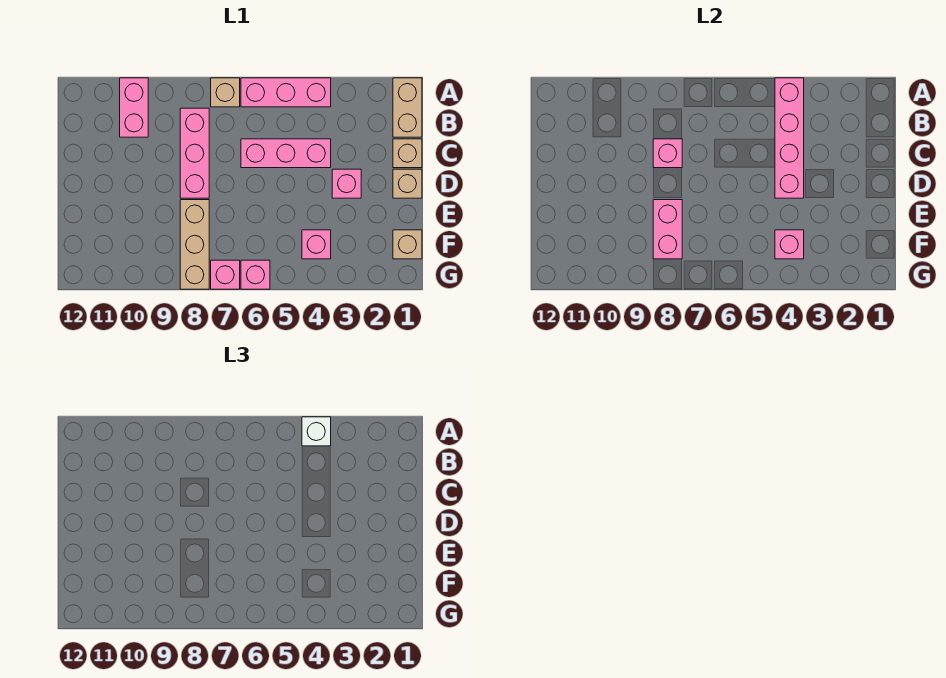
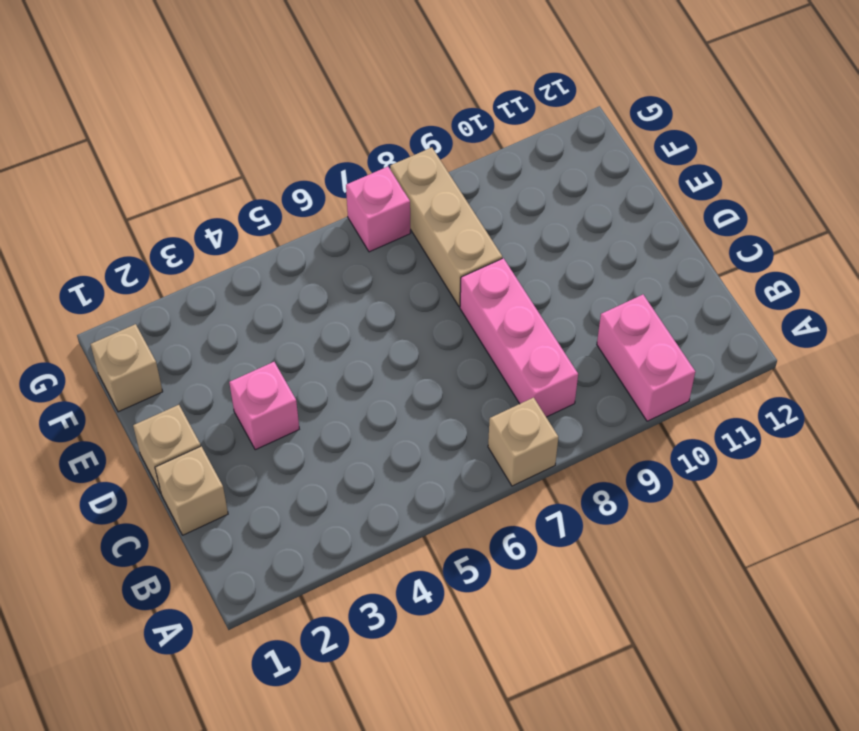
none -> tan 1x2 brick [393,78,422,137]
none -> pink 1x3 brick [241,78,331,107]
none -> pink 1x3 brick [241,139,331,168]

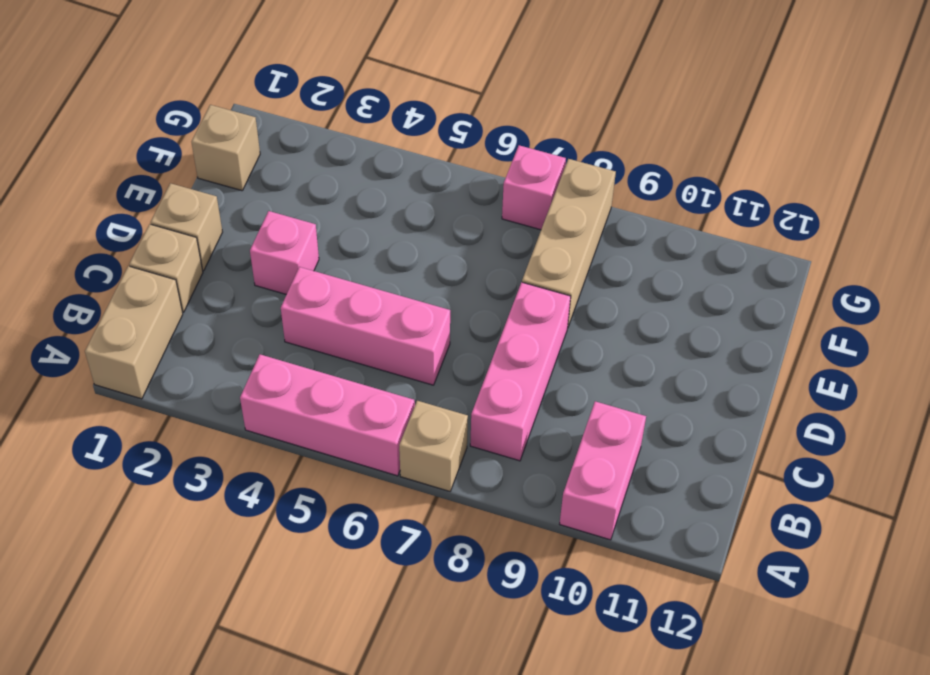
none -> pink 1x1 brick [302,230,331,259]
none -> pink 1x1 brick [241,260,270,289]
none -> pink 1x4 brick [775,78,804,198]

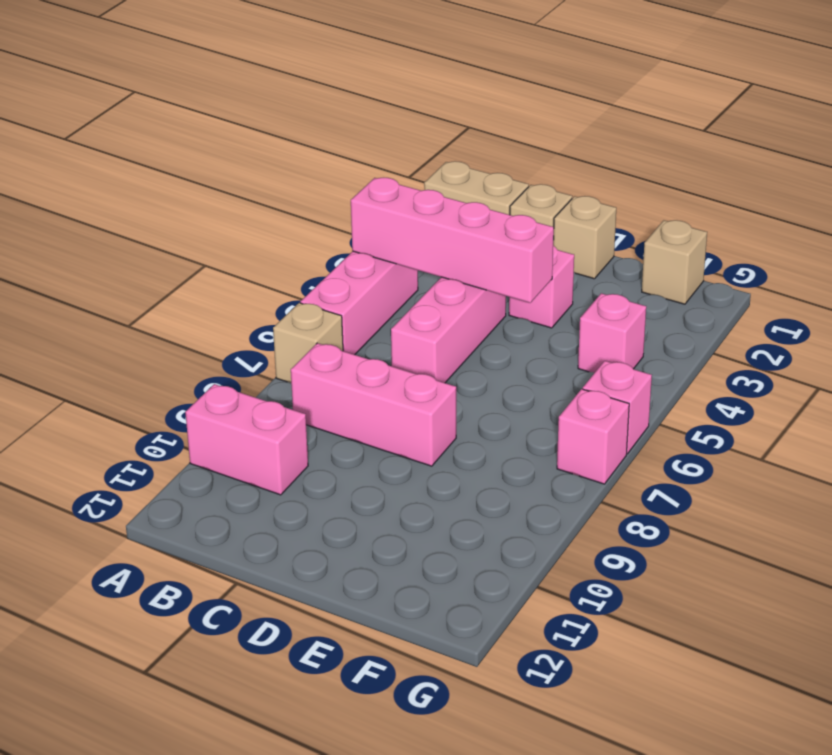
none -> tan 1x3 brick [180,200,209,289]
none -> pink 1x1 brick [653,139,682,168]
none -> pink 1x2 brick [653,200,682,259]

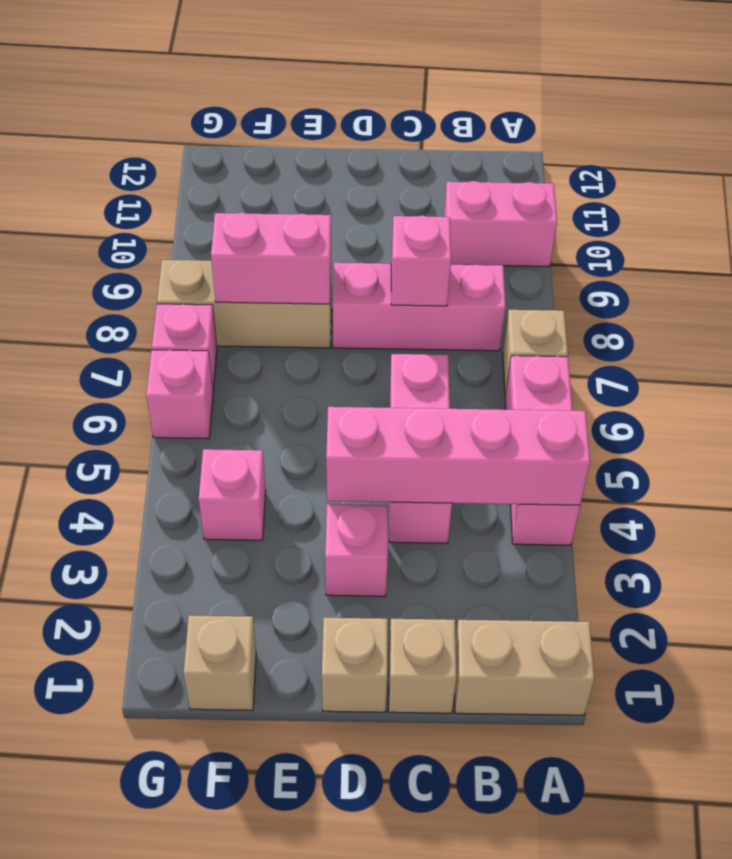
none -> pink 1x1 brick [775,230,804,259]
none -> white 1x1 brick [302,417,331,446]

